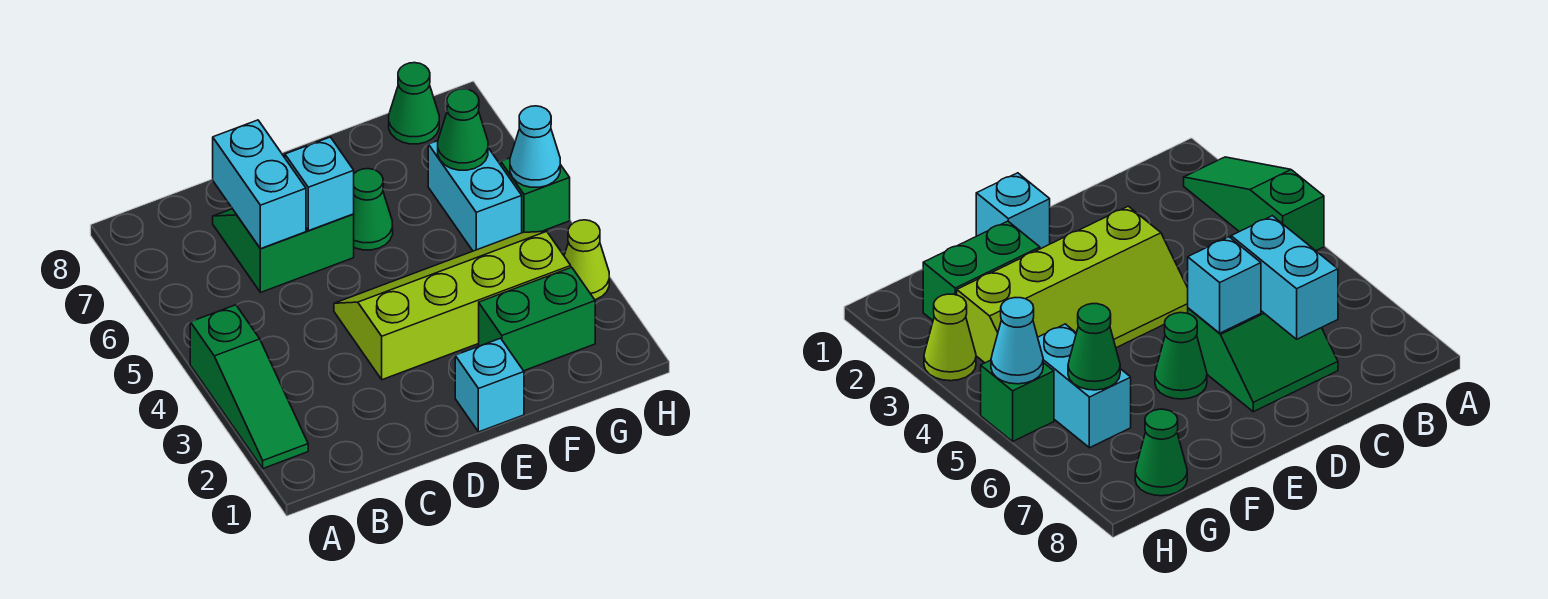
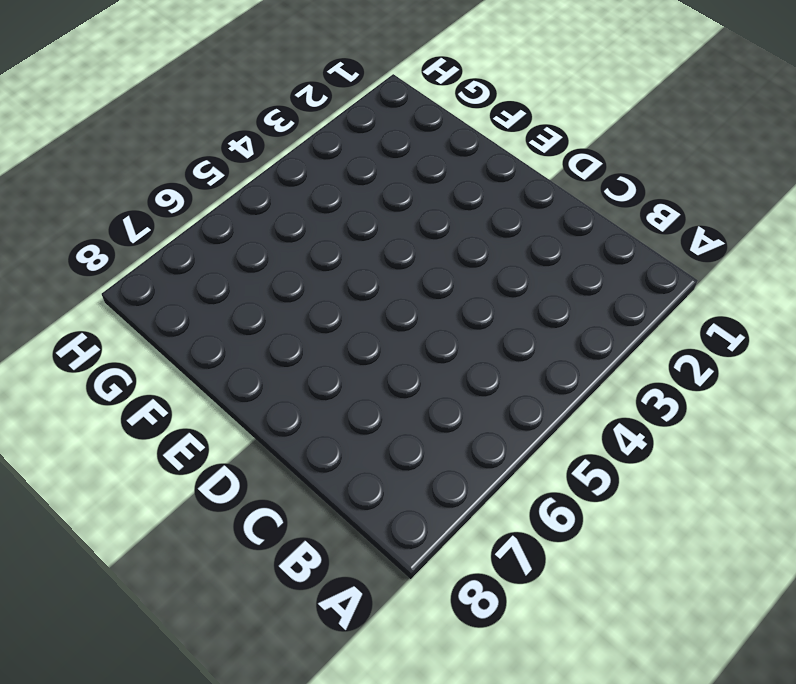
none -> green 1x3 slope [190,305,308,468]
none -> green 2x2 slope [213,209,354,293]
none -> lime 2x4 slope [334,231,571,380]

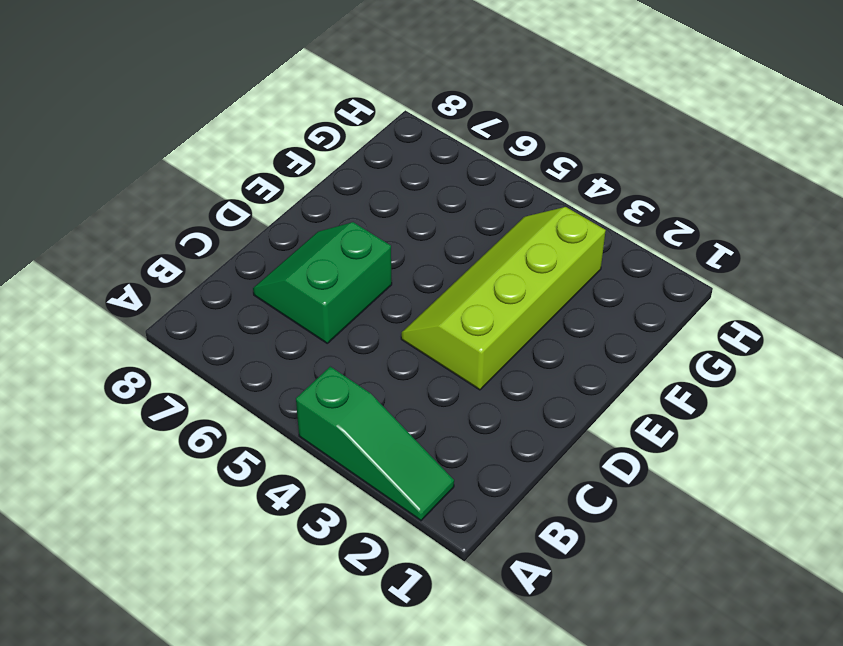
none -> cyan 1x1 brick [455,338,524,432]
none -> green 1x1 cone [354,169,393,250]
none -> green 1x2 brick [479,267,595,371]

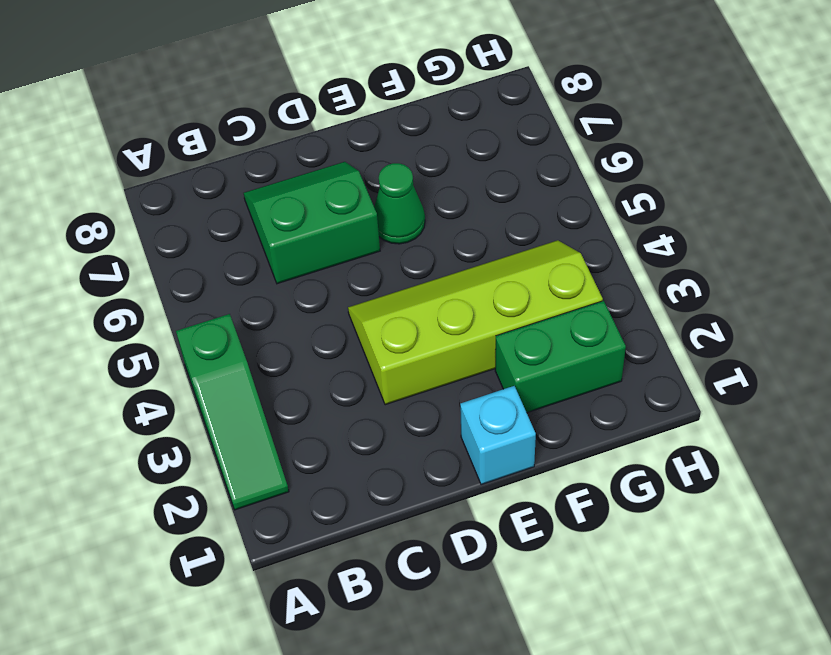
none -> cyan 1x2 brick [428,141,522,251]
none -> green 1x1 cone [389,63,439,144]
none -> lime 1x1 cone [564,220,609,300]

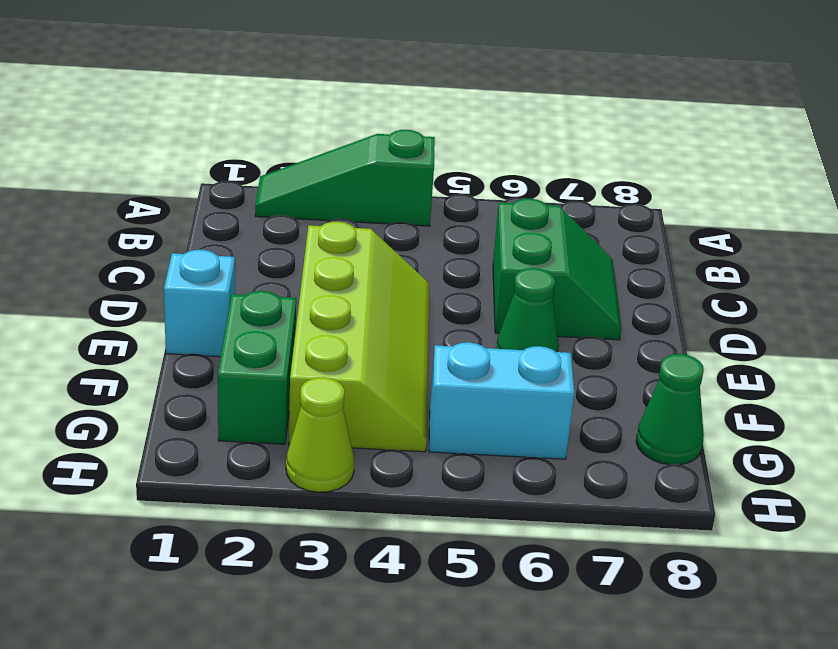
none -> green 1x1 brick [501,158,570,233]
none -> cyan 1x2 brick [213,120,306,249]
none -> cyan 1x1 brick [285,137,354,231]

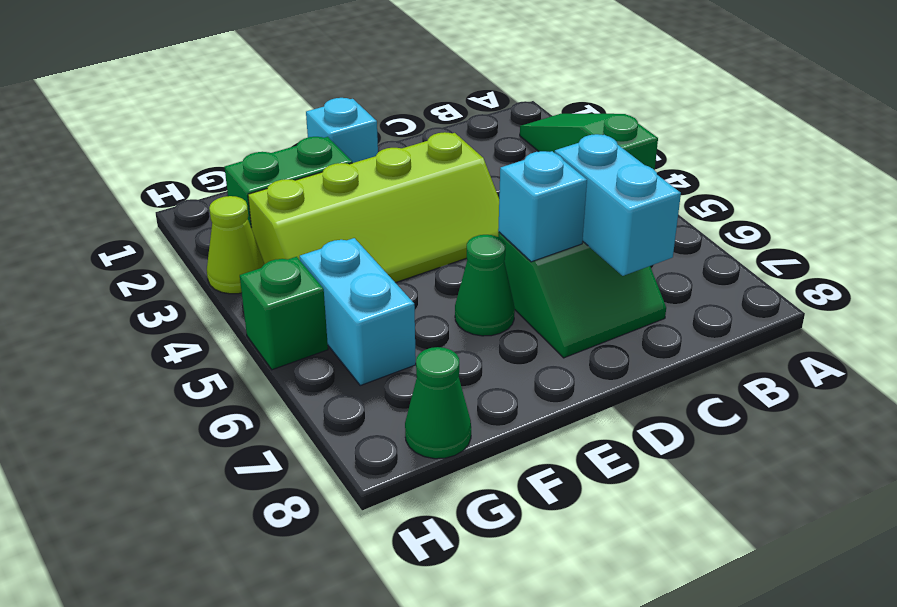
none -> green 1x1 cone [438,89,488,170]
none -> cyan 1x1 cone [510,106,560,187]

